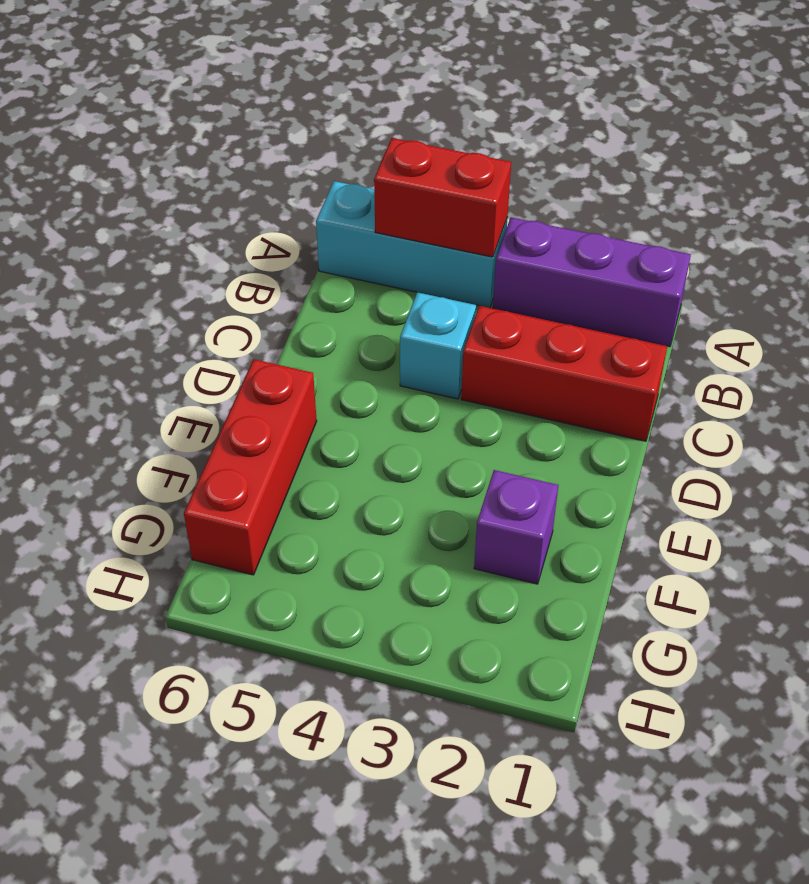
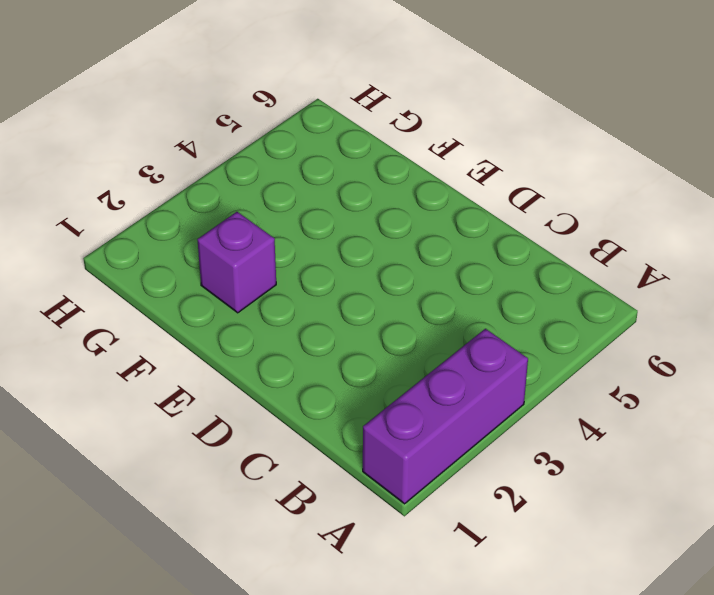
none -> cyan 1x3 brick [316,181,508,308]
none -> red 1x3 brick [461,306,667,441]

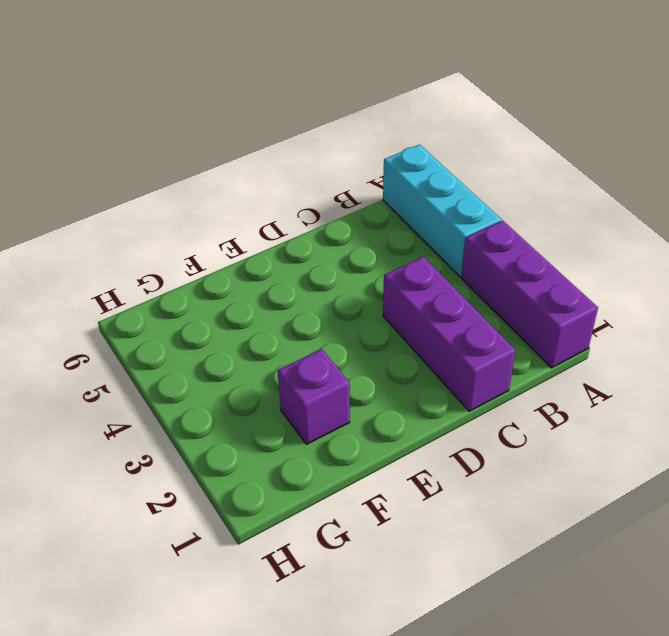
purple 1x3 brick [383,257,515,411] -> red 1x3 brick [461,306,667,441]
none -> cyan 1x1 brick [400,292,476,399]
none -> red 1x3 brick [184,359,317,575]

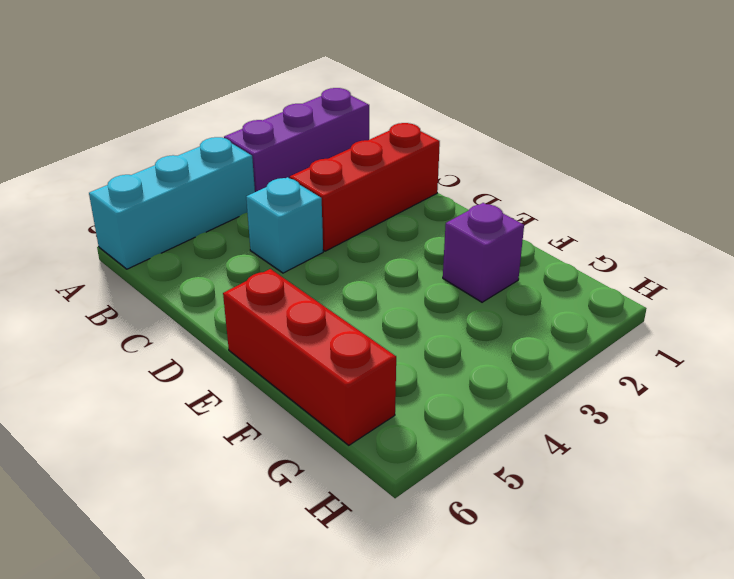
none -> red 1x2 brick [374,138,511,257]

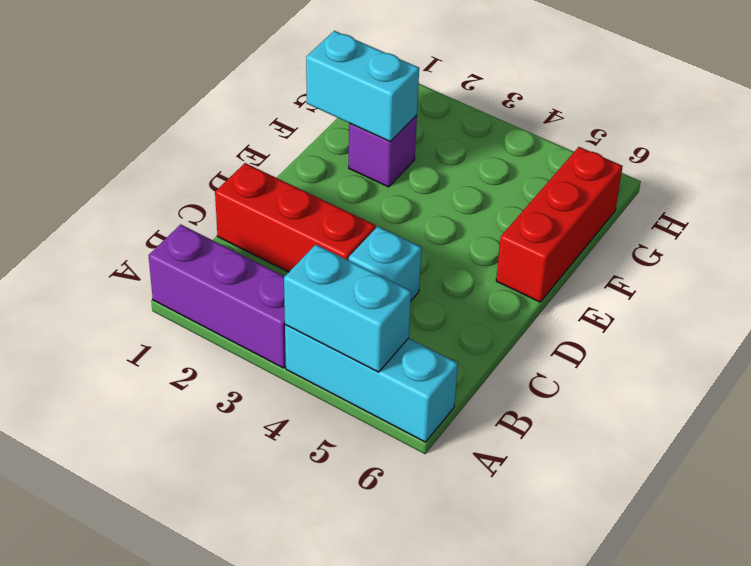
cyan 1x2 brick [284,245,411,372] -> red 1x2 brick [374,138,511,257]
cyan 1x2 brick [306,31,419,141] -> none

